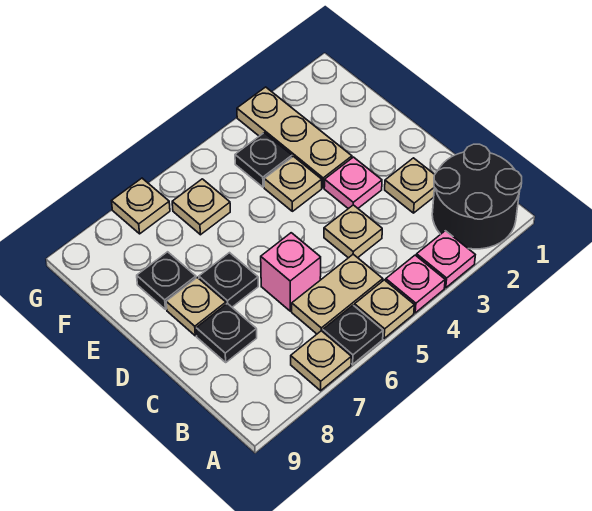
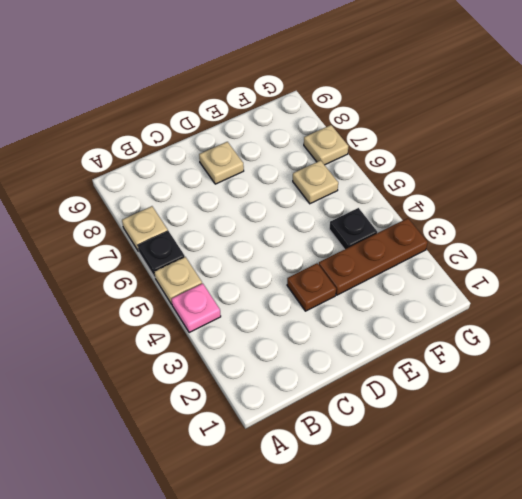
brown 1x1 plate [287,263,336,311] -> pink 1x1 plate [324,157,382,209]
brown 1x3 plate [319,218,428,295] -> tan 1x3 plate [237,87,352,188]
none -> black 2x2 round brick [432,144,522,249]
none -> pink 1x1 plate [416,231,475,288]
none -> tan 1x2 plate [292,254,383,334]

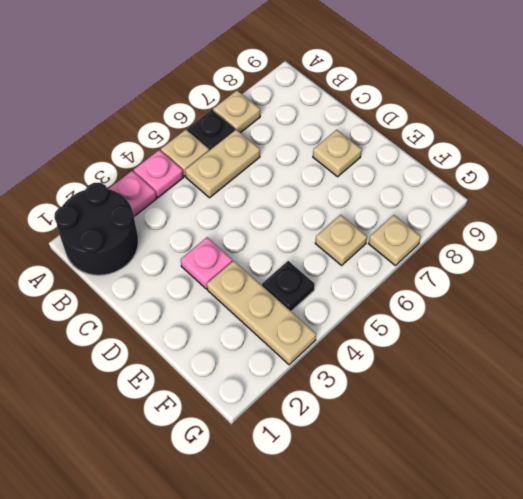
none -> tan 1x1 plate [385,158,435,213]
none -> tan 1x1 plate [324,205,382,258]
none -> pink 1x1 brick [261,233,321,311]

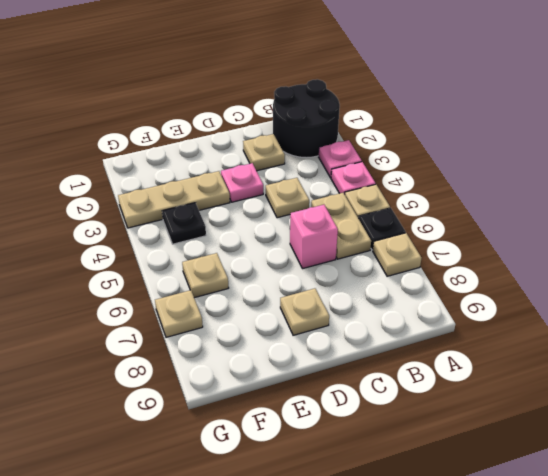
none -> black 1x1 plate [196,303,257,362]
none -> black 1x1 plate [199,253,258,307]
none -> tan 1x1 plate [264,156,322,211]

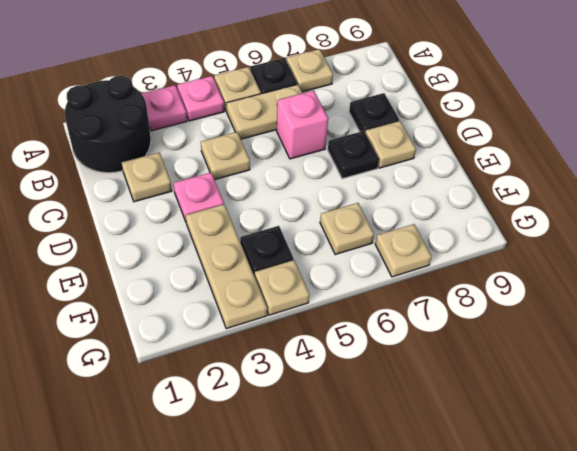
tan 1x1 plate [255,260,310,315] -> tan 1x1 plate moved to [264,156,322,211]
none -> black 1x1 plate [137,252,196,310]

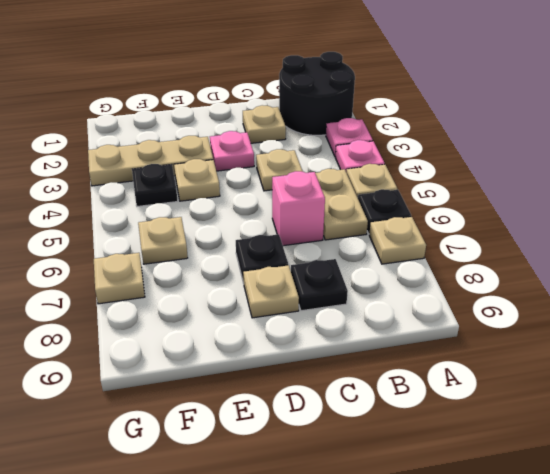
none -> black 1x1 plate [137,252,196,310]

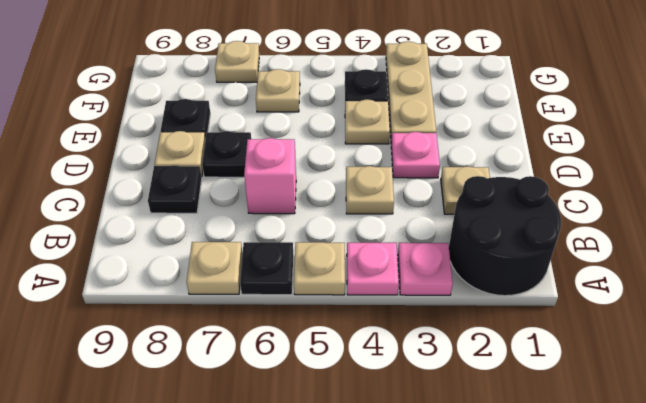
none -> tan 1x2 plate [292,254,383,334]

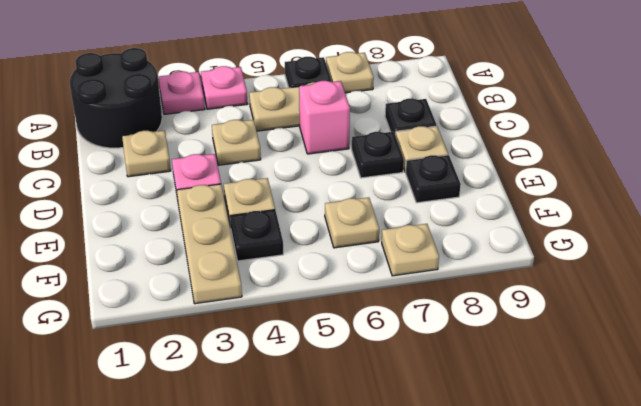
none -> tan 1x1 plate [355,280,414,338]

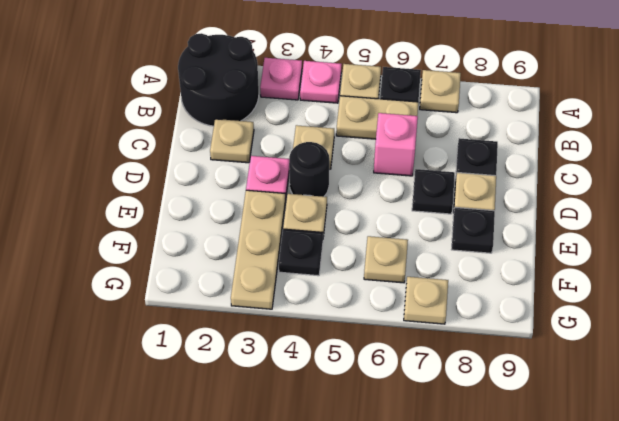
black 1x1 round brick [289,142,329,197] -> none

